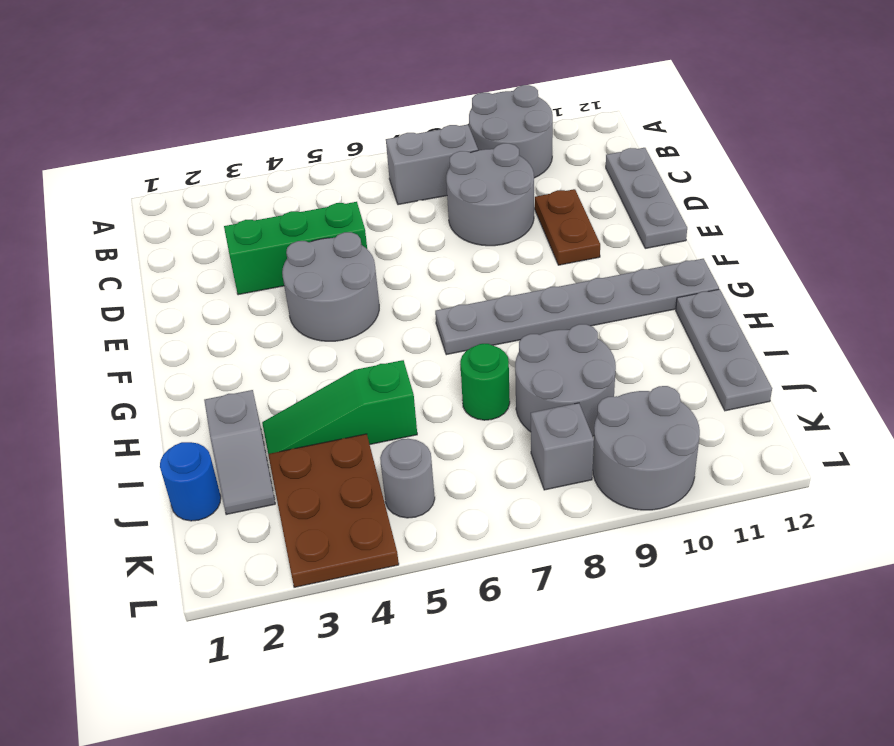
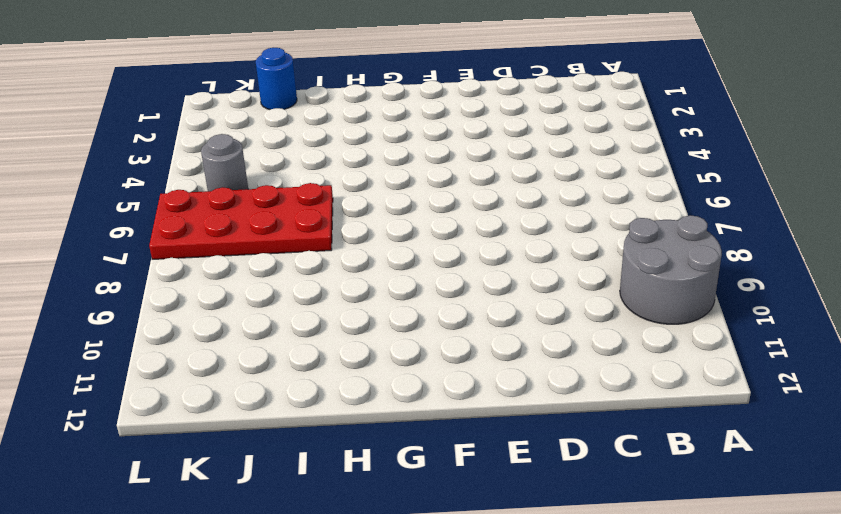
red 2x4 plate [149,183,333,259] -> green 1x1 round brick [460,344,510,420]
none -> grey 1x2 brick [386,125,478,205]
none -> grey 2x2 round brick [446,143,534,246]
none -> grey 1x3 plate [606,148,687,248]

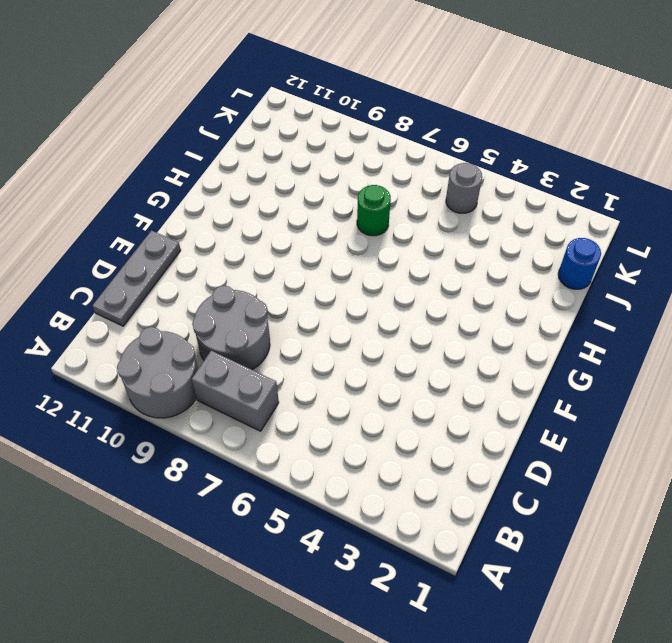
none -> green 1x3 brick [224,202,367,295]
none -> brown 1x2 plate [535,189,600,265]
none -> grey 2x2 round brick [282,232,379,341]

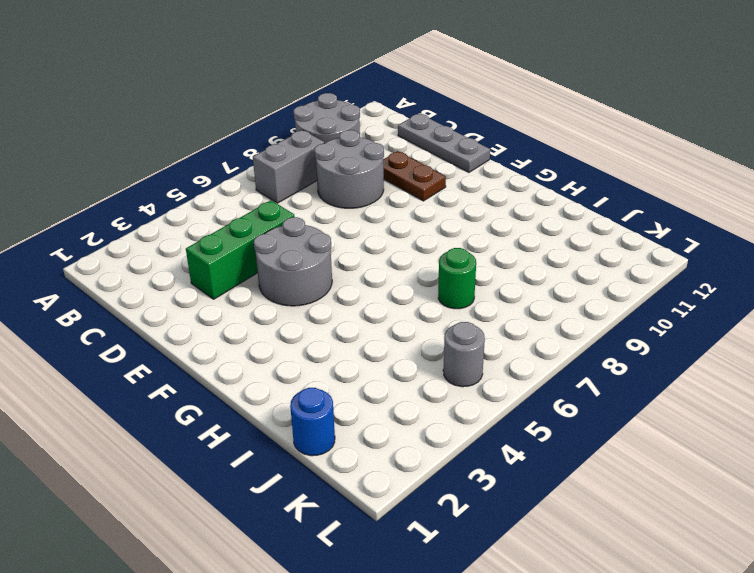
none -> grey 1x6 plate [435,259,719,355]
none -> grey 1x3 plate [676,289,772,411]
none -> grey 1x2 slope [204,390,275,515]

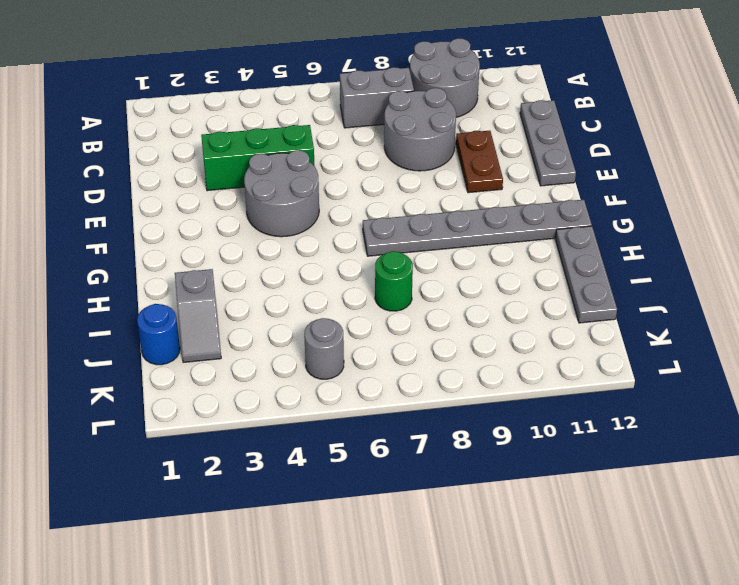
none -> green 1x3 slope [262,360,417,454]
none -> grey 2x2 round brick [515,324,616,436]
none -> brown 2x3 plate [268,434,399,587]

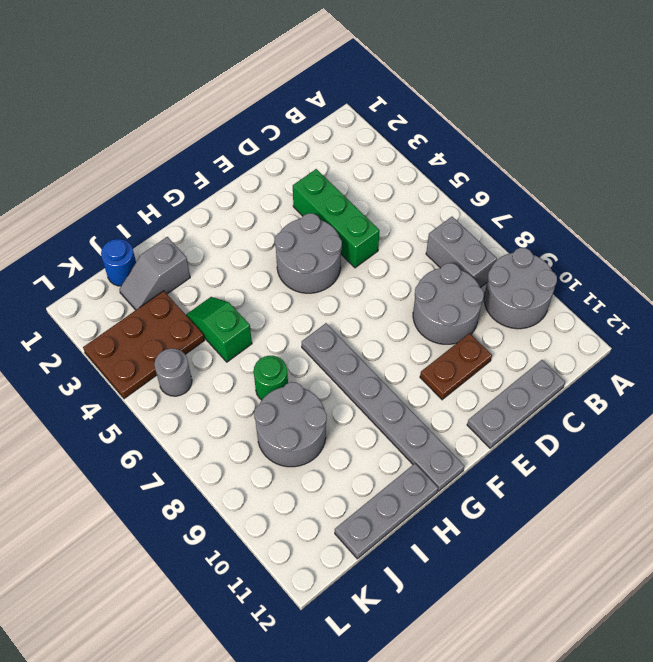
green 1x2 slope [186,297,252,362] -> green 1x3 slope [262,360,417,454]
none -> grey 1x1 brick [531,403,594,490]
none -> grey 2x2 round brick [593,386,700,510]

